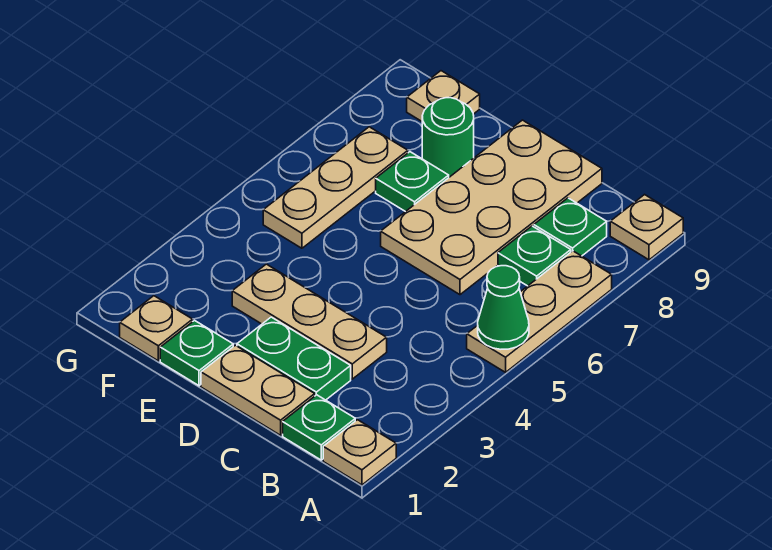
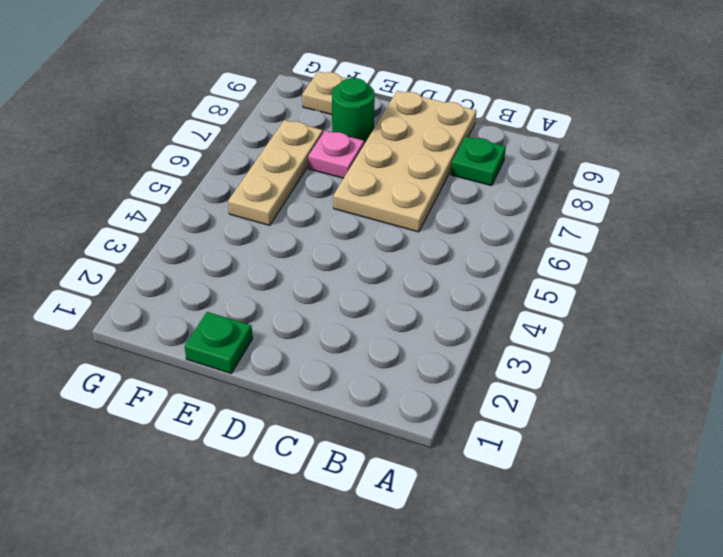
pink 1x1 plate [308,131,364,178] -> green 1x1 plate [376,152,449,212]
none -> tan 1x1 plate [323,420,396,485]
none -> tan 1x3 plate [467,251,612,372]
none -> tan 1x1 plate [610,195,683,260]

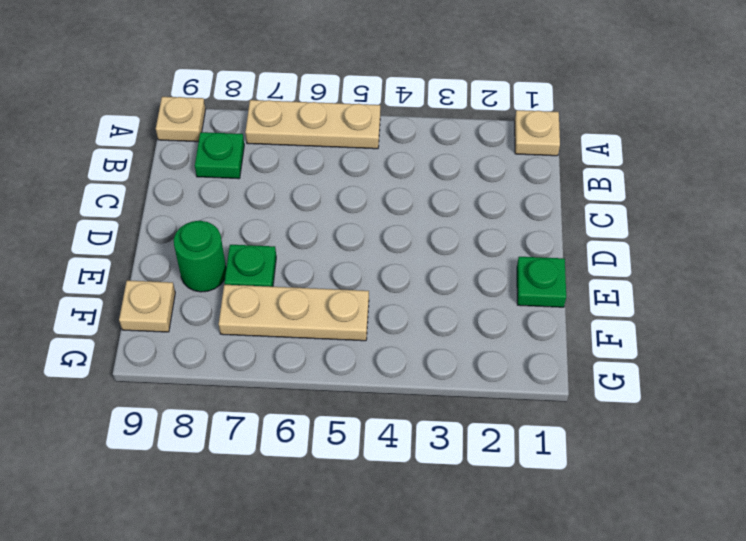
none -> green 1x1 plate [283,395,355,460]
none -> green 1x1 plate [498,226,571,286]
none -> tan 1x2 plate [201,345,315,435]

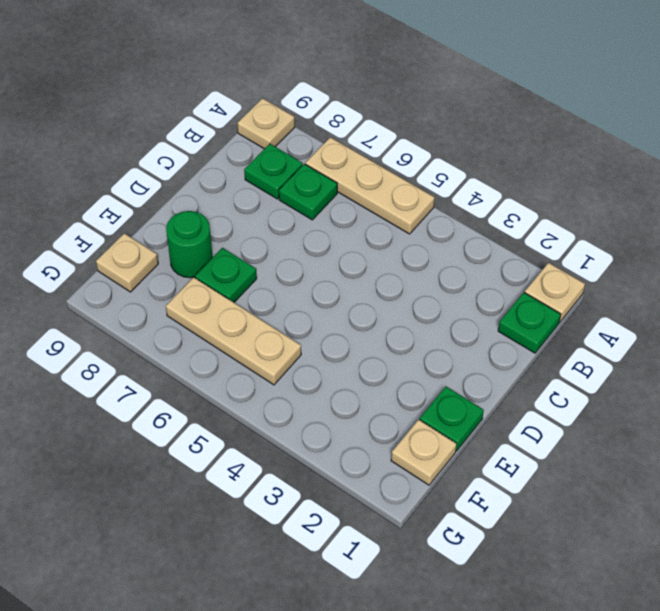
none -> tan 1x2 plate [201,345,315,435]
none -> green 1x2 plate [237,317,351,400]
none -> tan 1x3 plate [232,264,387,379]

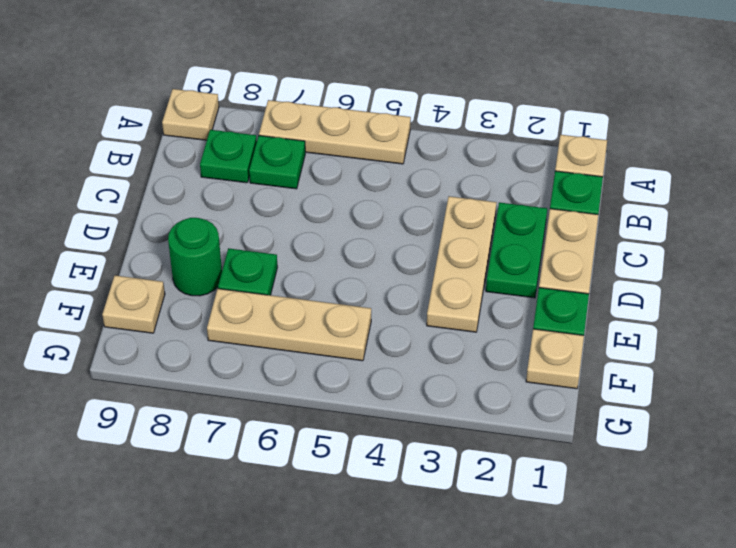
none -> tan 2x4 plate [381,120,602,295]
none -> green 1x1 cone [478,266,529,349]

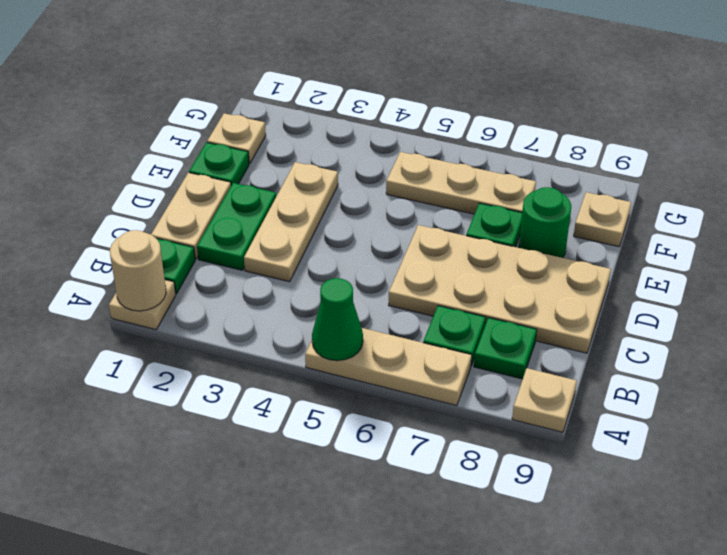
tan 1x1 round brick [110,230,166,311] -> none

